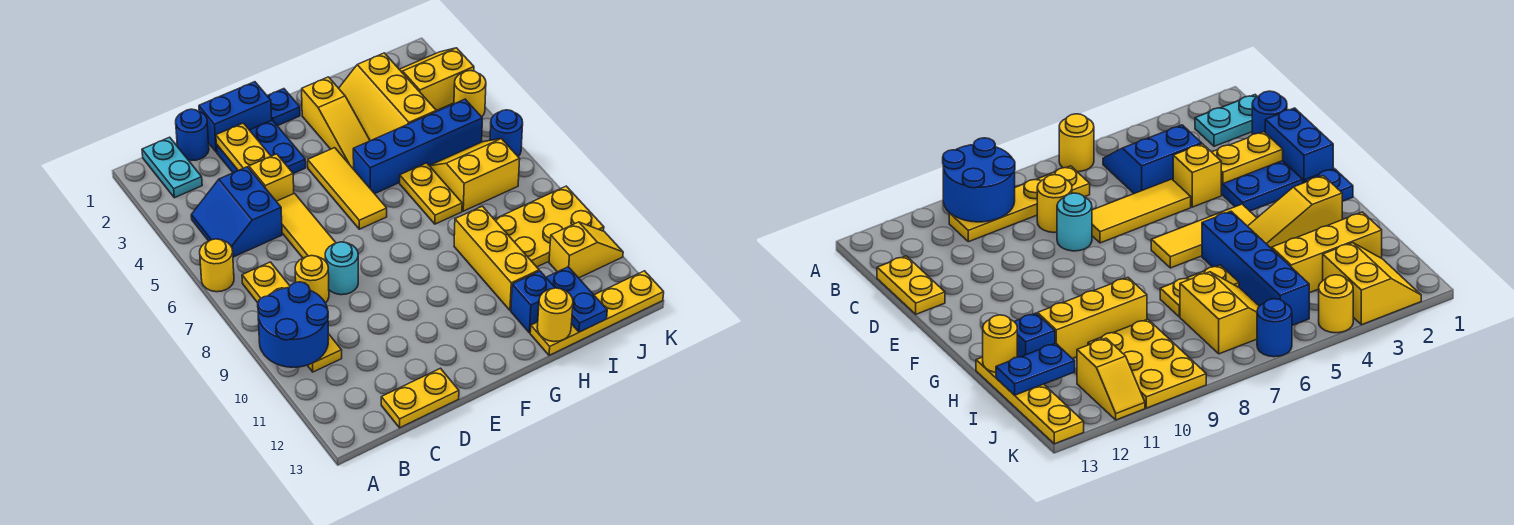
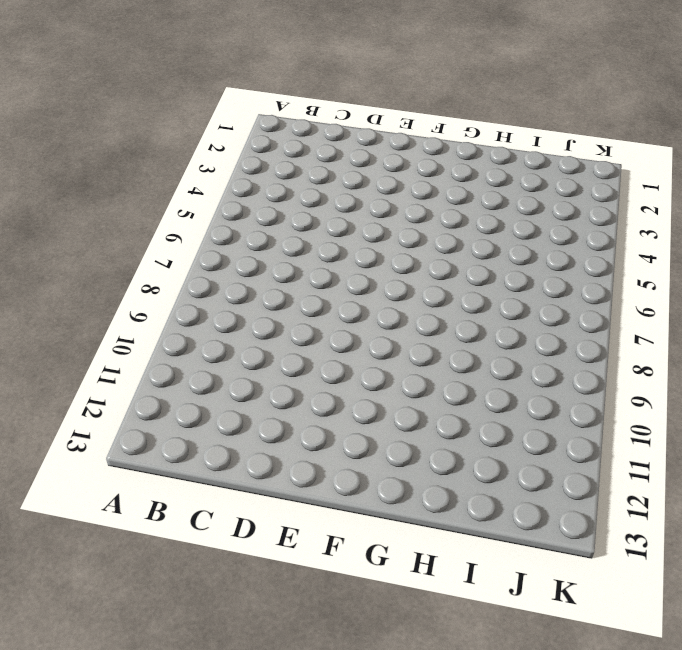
none -> yellow 1x1 round brick [200,239,234,292]
none -> cyan 1x2 plate [142,137,202,198]
none -> blue 2x2 slope [191,167,282,257]
none -> yellow 1x4 plate [242,262,342,372]

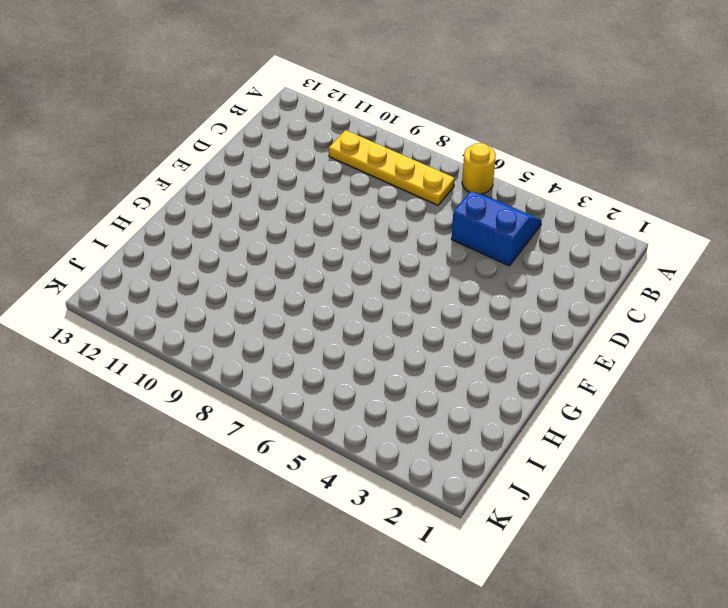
none -> cyan 1x2 plate [142,137,202,198]
none -> blue 1x1 round brick [176,109,209,160]
none -> yellow 1x1 round brick [295,256,329,303]
none -> yellow 1x2 plate [381,368,459,428]

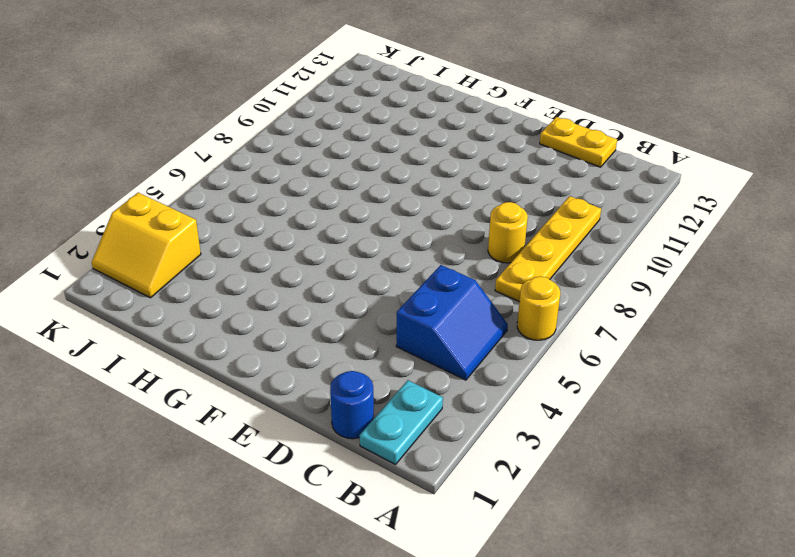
none -> blue 1x2 brick [199,82,272,152]
none -> blue 2x2 plate [217,120,306,174]
none -> yellow 1x1 brick [249,154,294,201]
none -> yellow 1x3 tile [276,193,336,260]

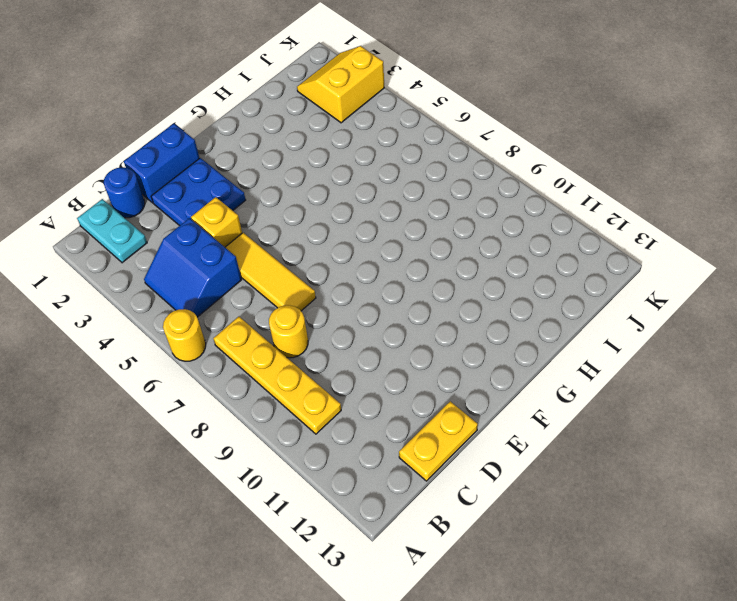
none -> cyan 1x1 round brick [325,242,358,295]
none -> blue 1x1 plate [267,89,300,126]
none -> yellow 1x3 tile [308,148,387,229]
none -> yellow 1x3 slope [302,77,370,169]

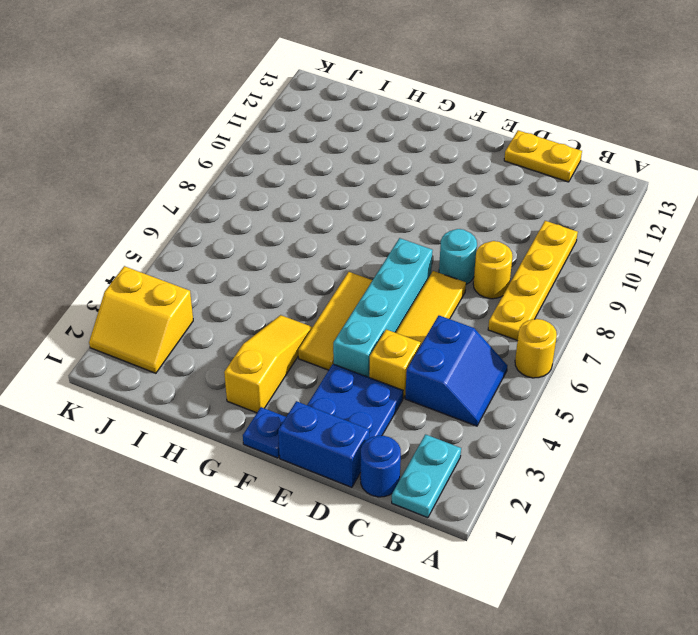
cyan 1x4 brick [333,238,433,377] -> none
none -> blue 1x4 brick [353,99,482,194]
none -> yellow 2x3 slope [339,53,436,141]
none -> yellow 1x2 plate [400,163,462,224]
none -> yellow 1x3 brick [454,206,539,310]

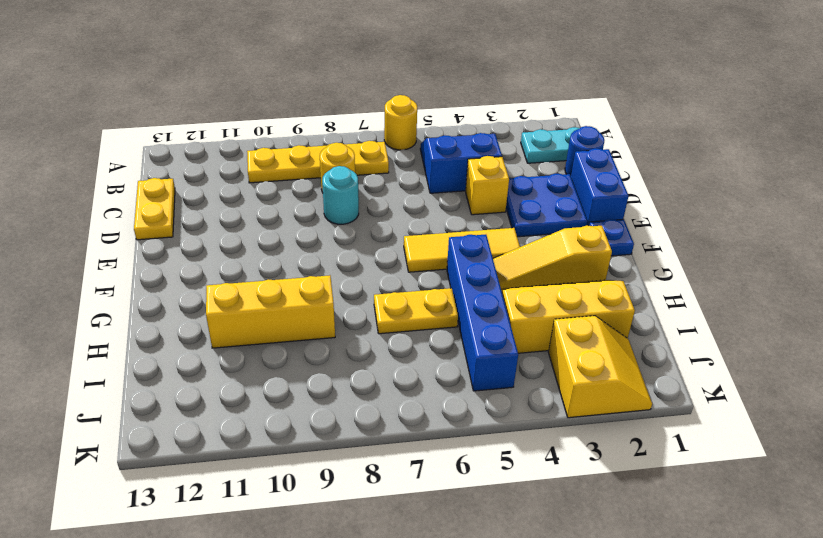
none -> yellow 1x3 tile [276,193,336,260]
none -> blue 1x1 brick [511,271,555,333]
none -> yellow 1x4 plate [530,271,664,355]
none -> yellow 2x2 slope [429,139,520,211]

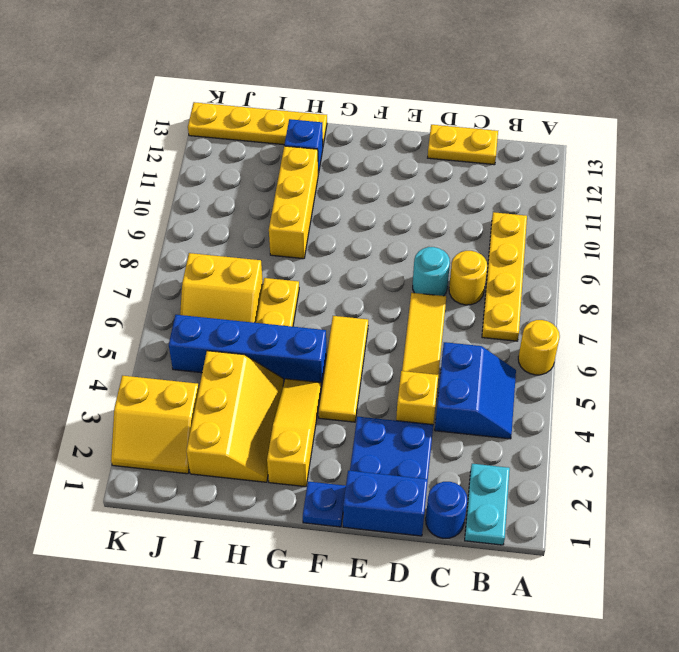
none -> yellow 2x3 plate [494,186,604,267]
none -> yellow 1x2 slope [549,222,623,278]
none -> yellow 1x1 round brick [454,71,486,117]
none -> blue 1x1 round brick [490,110,523,156]

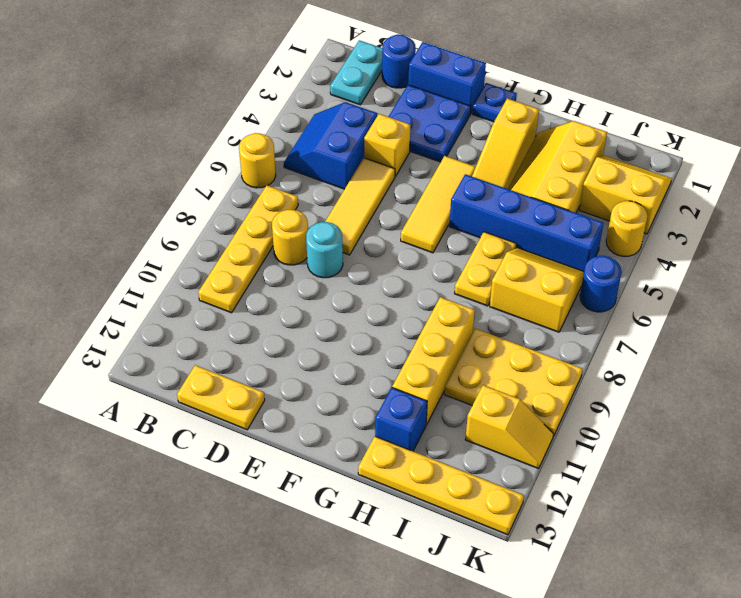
none -> blue 2x2 round brick [258,282,328,367]
none -> yellow 1x2 plate [216,123,271,171]
none -> yellow 1x1 round brick [537,288,573,342]
none -> blue 1x2 plate [546,267,607,332]

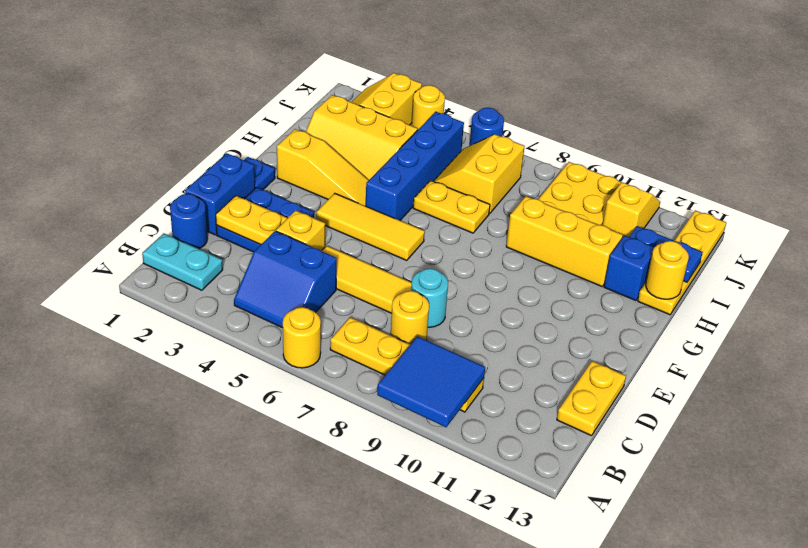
blue 2x2 tile [377,336,485,427] -> blue 2x2 round brick [258,282,328,367]

